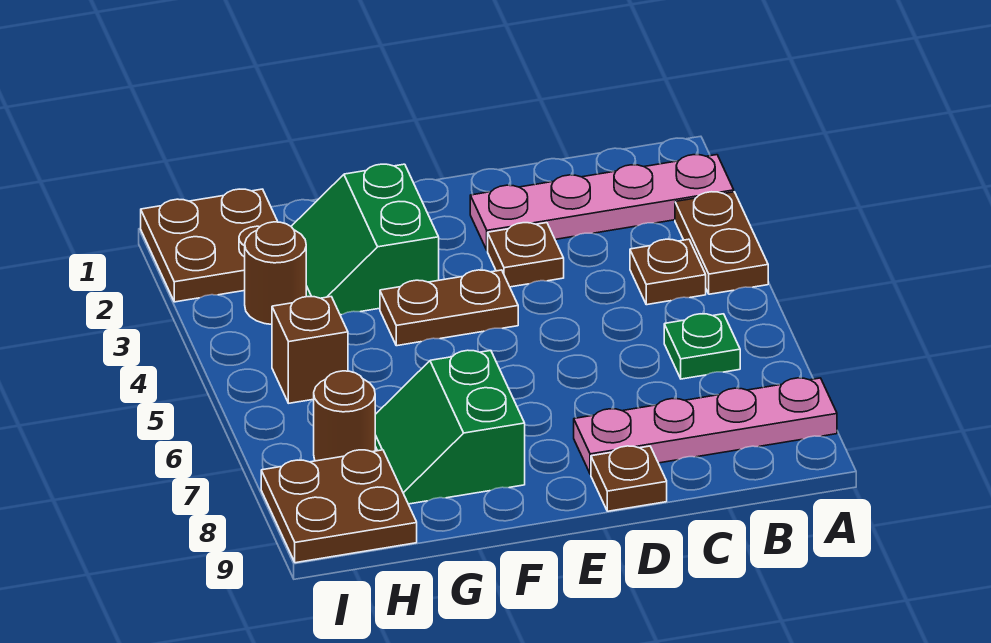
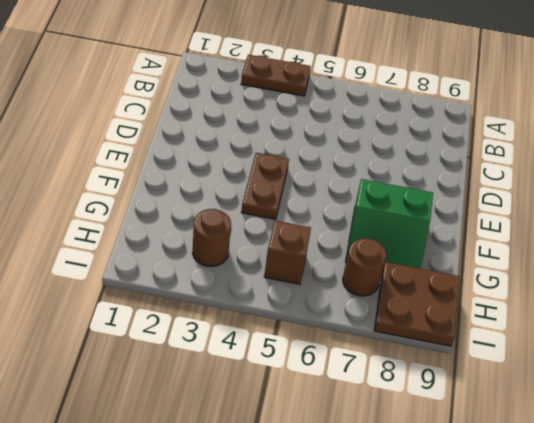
none -> pink 1x4 plate [470,155,734,251]
none -> pink 1x4 plate [574,378,837,474]
none -> brown 1x1 plate [630,239,706,305]

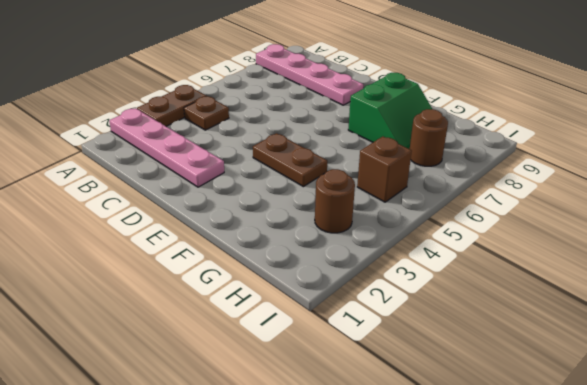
none -> green 1x1 plate [664,314,740,379]
none -> brown 1x1 plate [488,223,564,287]
none -> brown 1x1 plate [591,446,667,511]

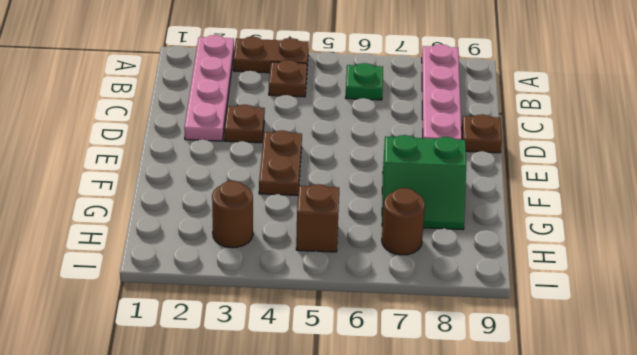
none -> green 2x2 slope [291,164,439,315]
none -> brown 2x2 plate [141,189,278,302]
none -> brown 2x2 plate [261,450,417,563]

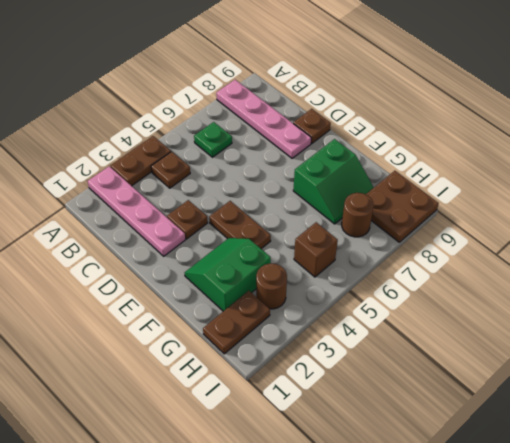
green 2x2 slope [185,238,271,311] -> green 2x2 slope turned to [291,164,439,315]
brown 1x2 plate [203,291,270,354] -> brown 2x2 plate [141,189,278,302]

